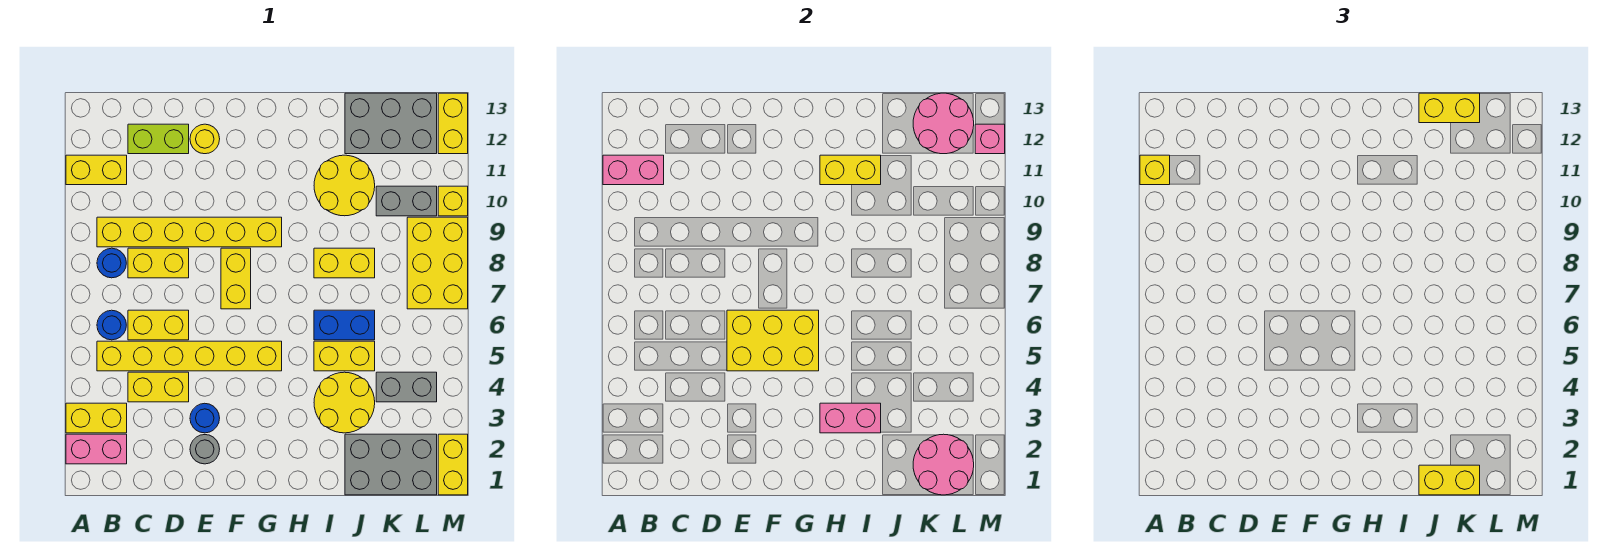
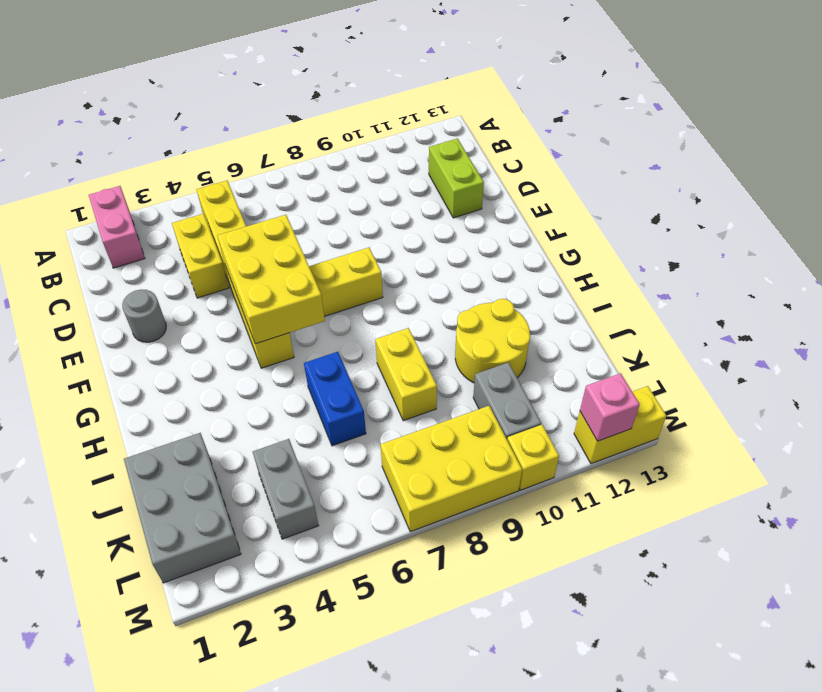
none -> yellow 1x2 brick [66,403,127,433]
none -> yellow 1x2 brick [66,155,127,185]
none -> blue 1x1 round brick [97,310,126,340]
none -> blue 1x1 round brick [97,248,126,278]

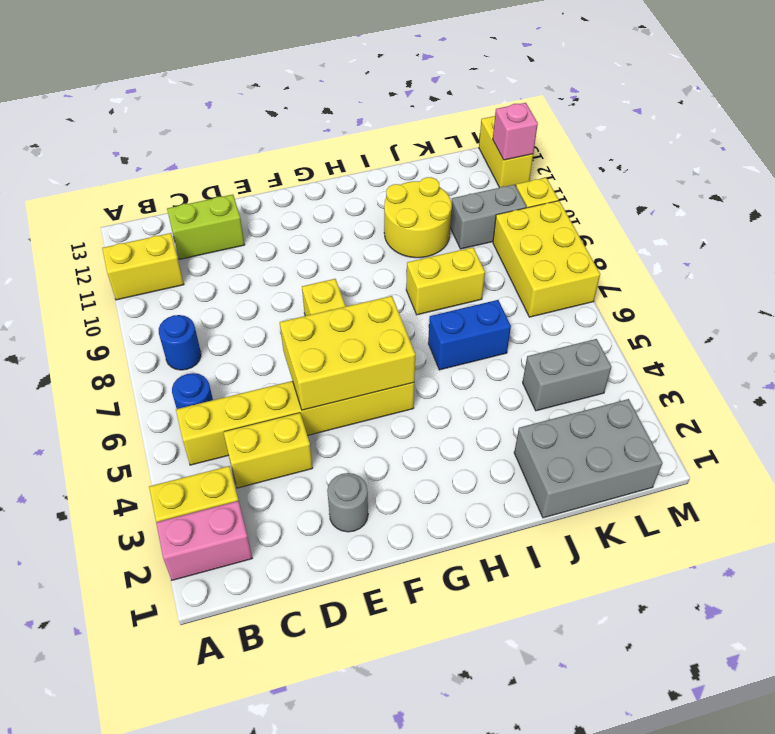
none -> yellow 1x6 brick [97,217,282,247]
none -> yellow 1x2 brick [128,310,189,340]
none -> yellow 1x2 brick [128,248,189,278]
none -> blue 1x1 round brick [190,403,220,433]

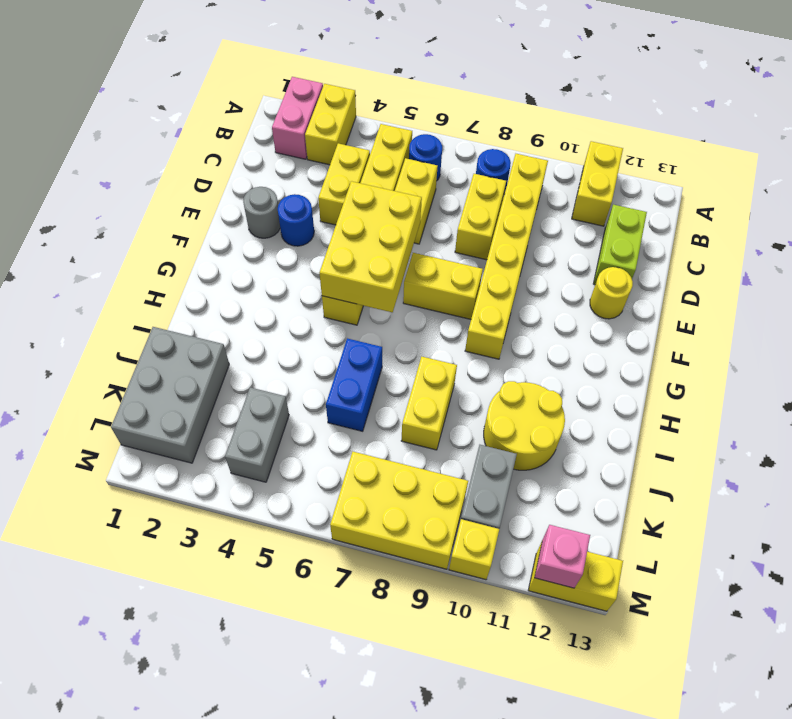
none -> yellow 2x2 round brick [314,372,375,433]
none -> yellow 1x2 brick [314,341,375,371]
none -> grey 2x3 brick [345,93,437,154]
none -> yellow 1x2 brick [438,434,468,495]

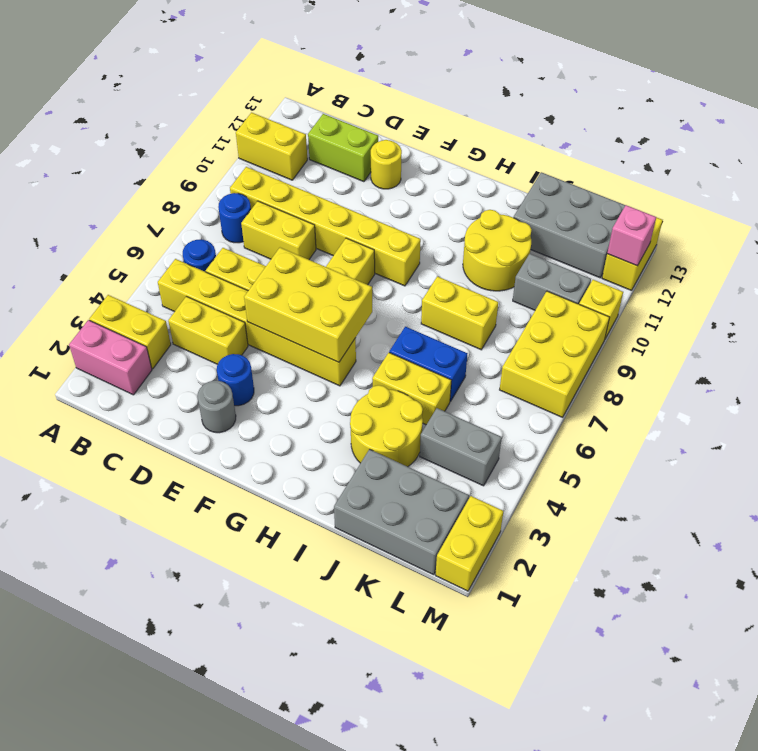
none -> pink 1x2 brick [603,155,664,185]
none -> pink 1x2 brick [820,403,881,433]
none -> yellow 1x2 brick [820,155,881,185]
none -> pink 2x2 round brick [913,434,974,495]

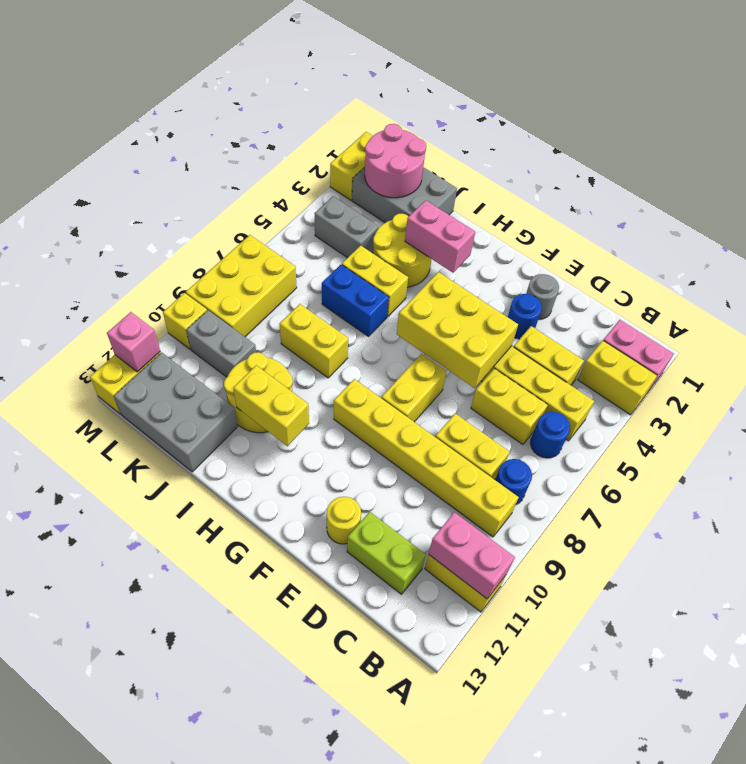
none -> pink 2x2 round brick [913,93,974,154]
none -> yellow 1x1 brick [1140,155,1170,185]
none -> yellow 1x2 brick [1419,465,1480,495]
none -> yellow 1x2 brick [1419,93,1480,123]

